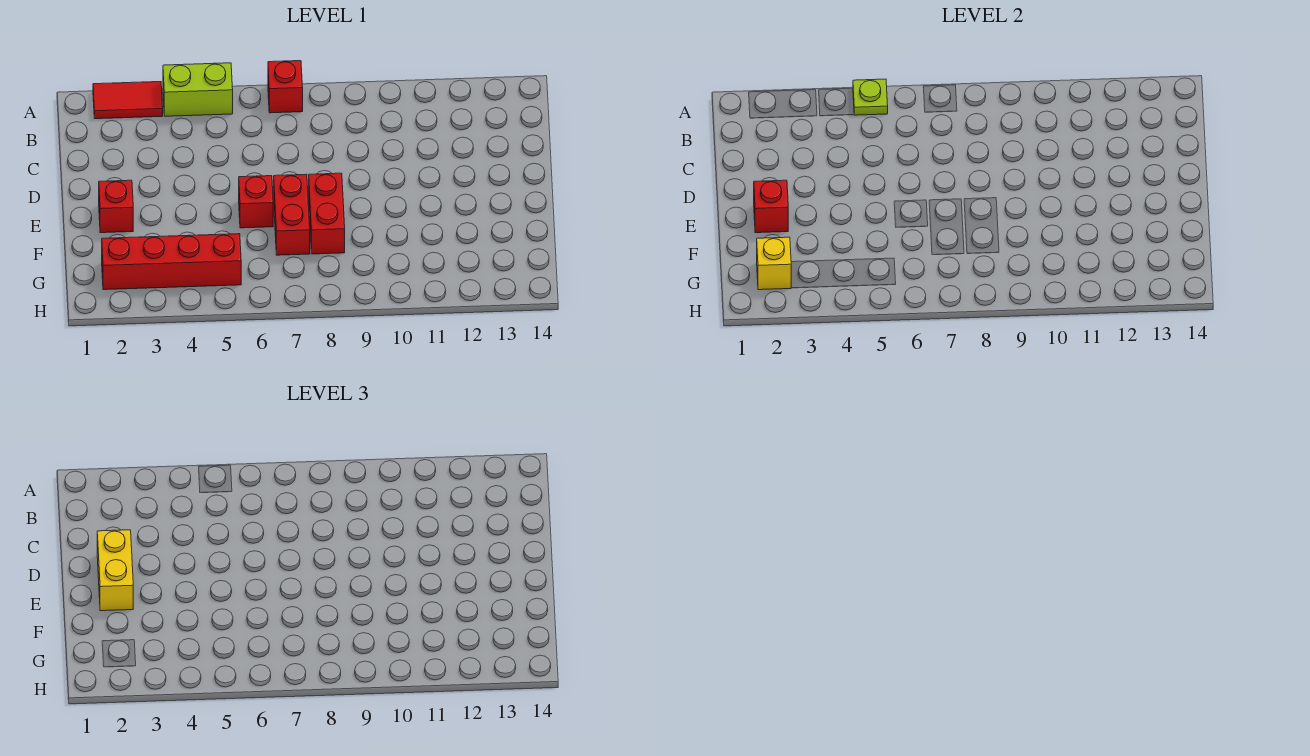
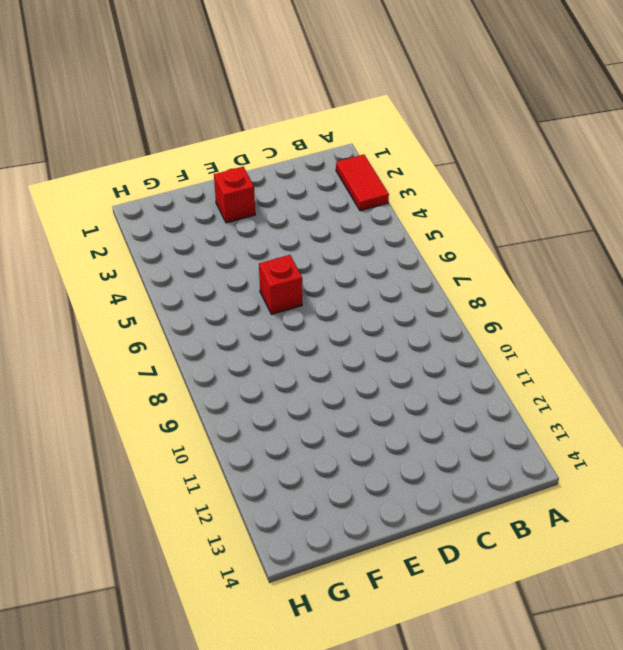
none -> lime 1x2 brick [163,63,233,116]
none -> red 1x1 brick [268,61,303,113]
none -> red 1x2 brick [274,174,310,255]

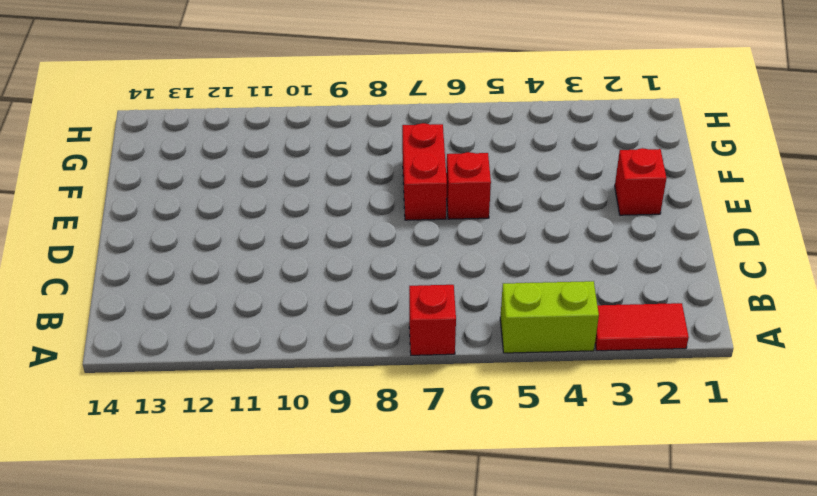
none -> red 1x2 brick [309,173,345,254]
none -> red 1x4 brick [102,234,241,290]
none -> lime 1x1 plate [853,79,888,115]

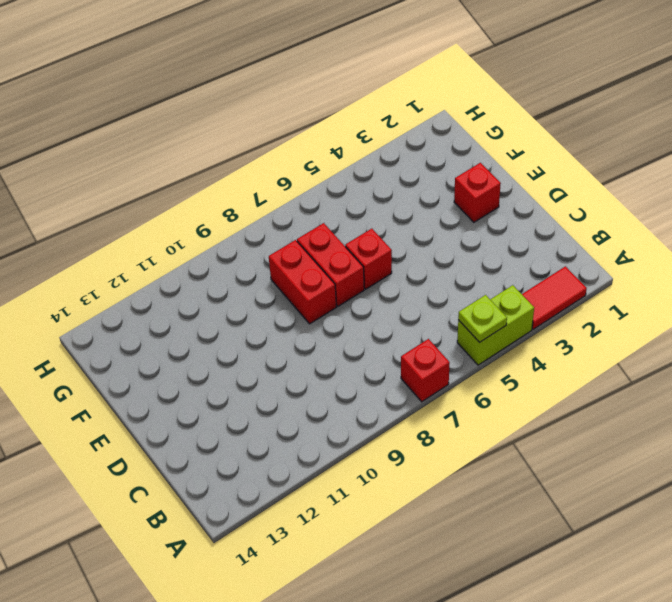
none -> red 1x4 brick [102,234,241,290]
none -> red 1x1 brick [754,180,788,233]
none -> yellow 1x1 brick [757,237,791,290]

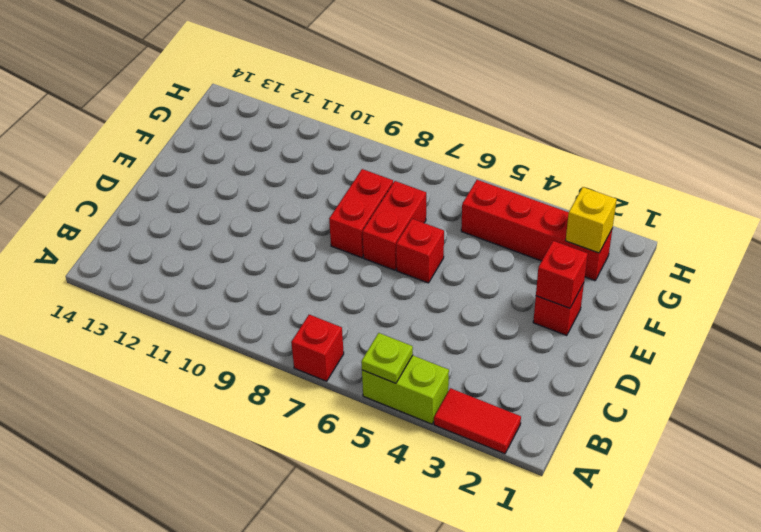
none -> yellow 1x2 brick [97,530,133,611]

